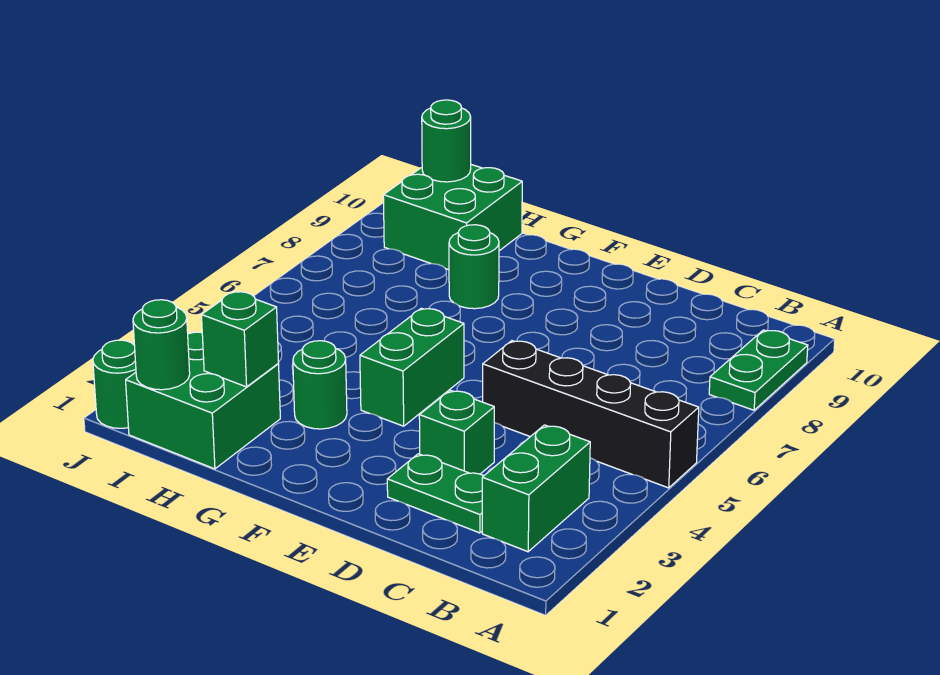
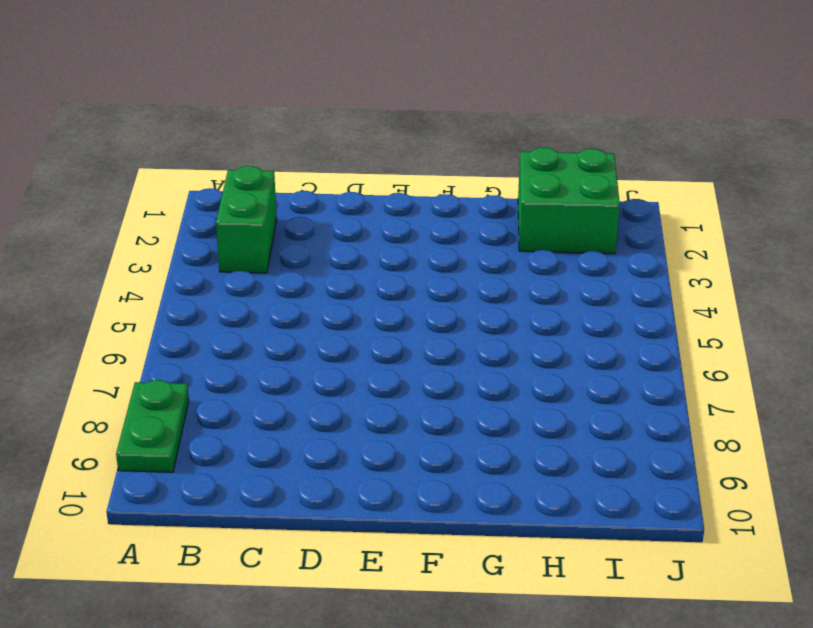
none -> black 1x4 brick [483,341,699,488]
none -> green 1x2 plate [387,454,484,533]
none -> green 1x1 brick [419,390,494,474]

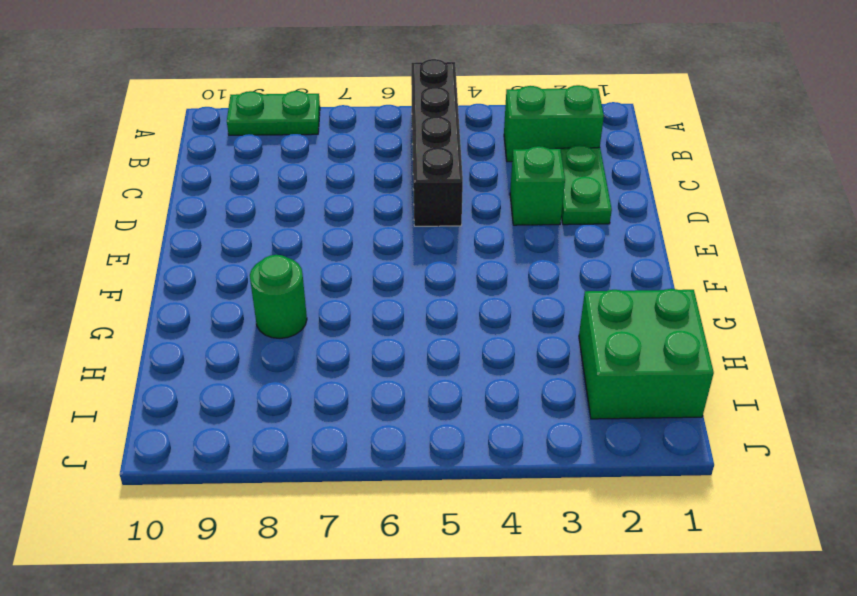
none -> green 1x2 brick [360,308,464,426]
none -> green 1x1 round brick [293,341,347,429]
none -> green 2x2 brick [383,165,522,270]

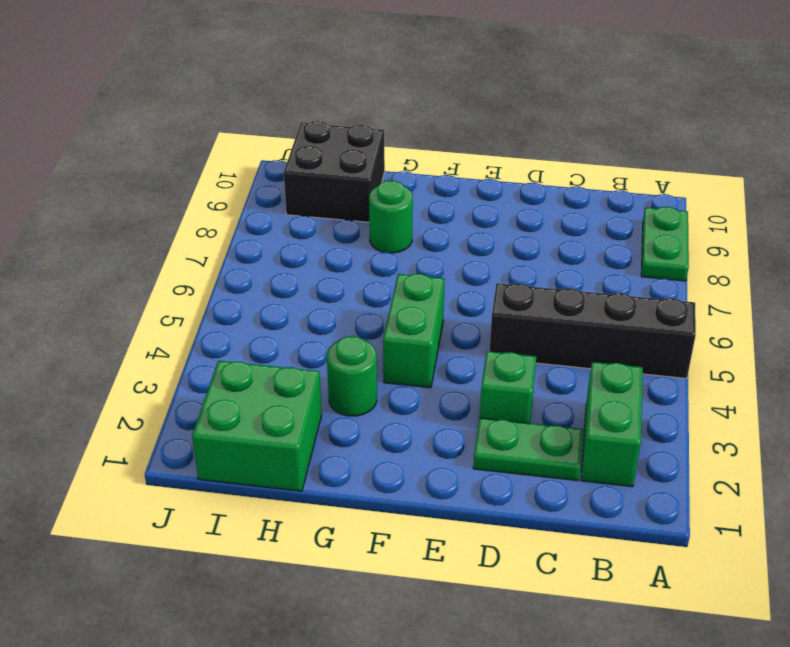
black 2x2 brick [284,121,385,222] -> green 2x2 brick [383,165,522,270]
none -> green 1x1 round brick [93,340,136,428]
none -> green 1x1 brick [202,292,279,387]
none -> green 1x1 round brick [133,300,190,390]

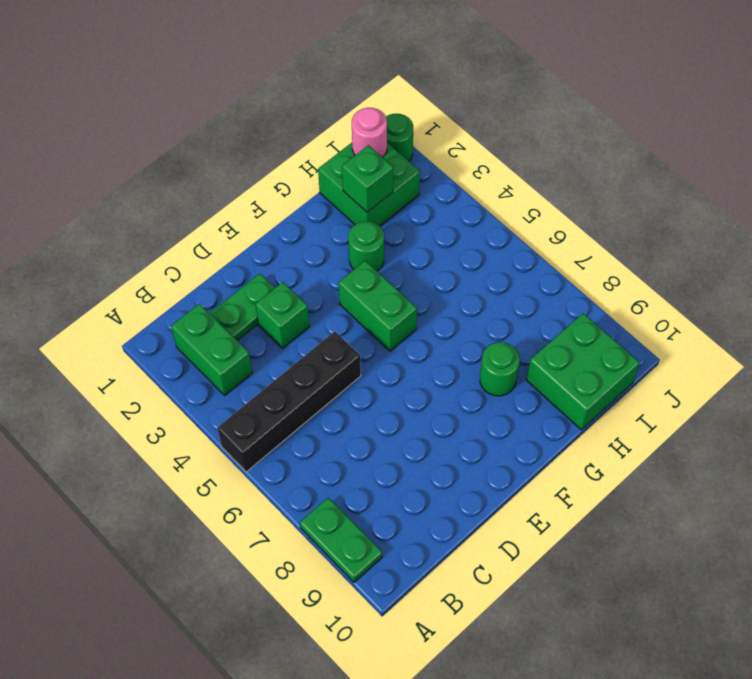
pink 1x1 round brick [352,108,387,157] -> green 1x1 round brick [133,300,190,390]
none -> green 1x1 round brick [422,100,471,182]

